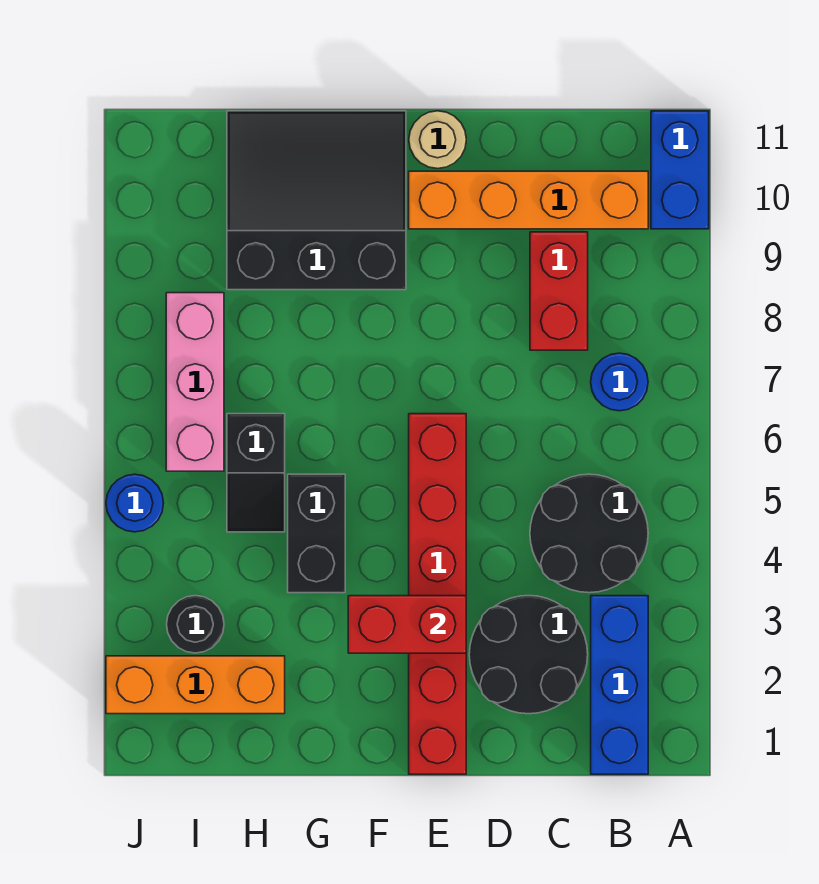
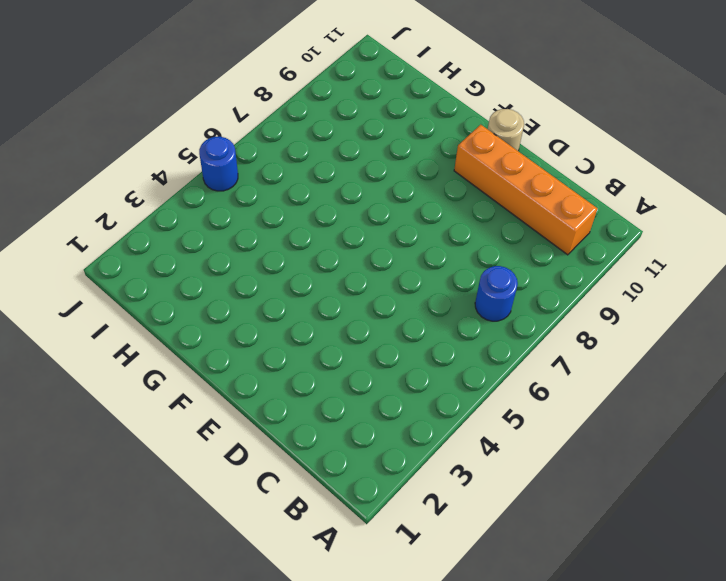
none -> blue 1x2 brick [651,111,709,229]
none -> blue 1x3 brick [591,596,648,774]
none -> black 2x2 round brick [530,474,648,593]

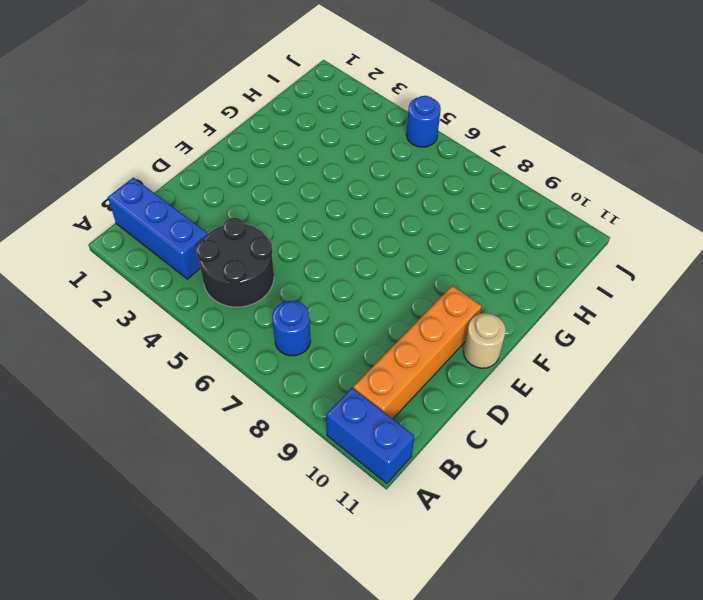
none -> black 2x2 round brick [469,596,588,714]
none -> red 1x2 brick [530,232,588,350]
none -> red 1x6 brick [409,414,466,774]

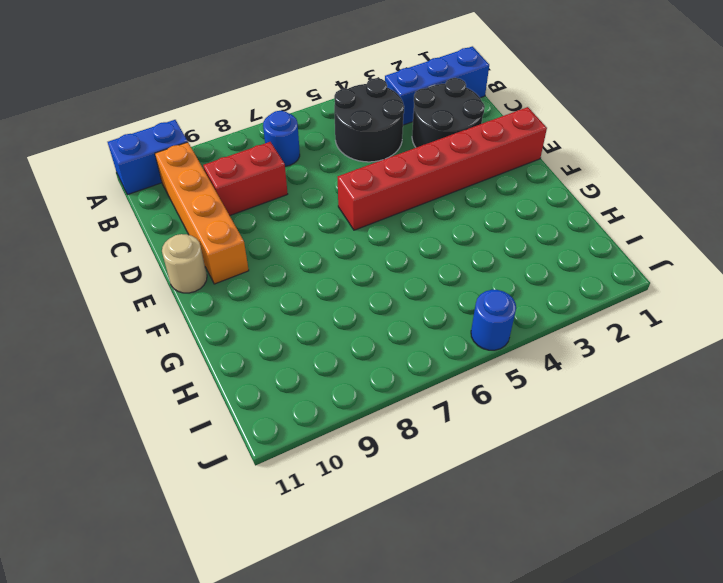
none -> black 3x3 slope [227,111,406,290]
none -> black 1x2 brick [288,474,345,593]
none -> orange 1x3 brick [106,656,285,714]

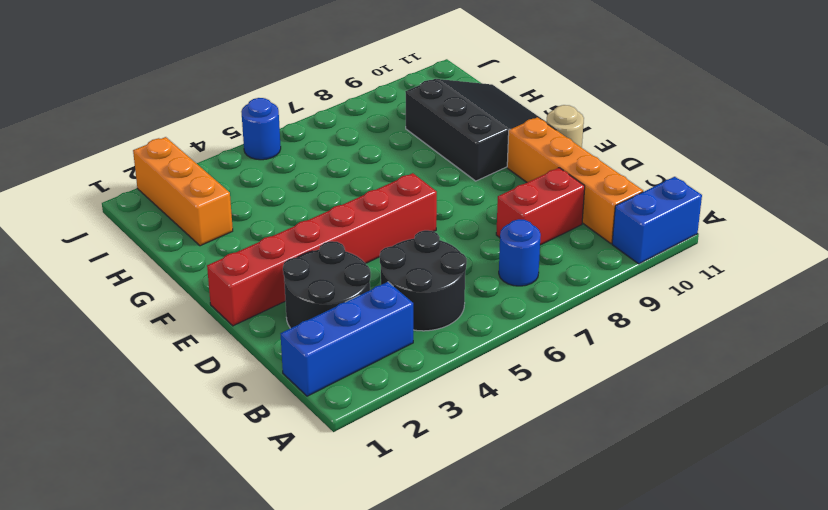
none -> black 1x2 brick [288,474,345,593]
none -> black 1x2 slope [227,414,285,532]
none -> black 1x1 round brick [167,596,224,653]

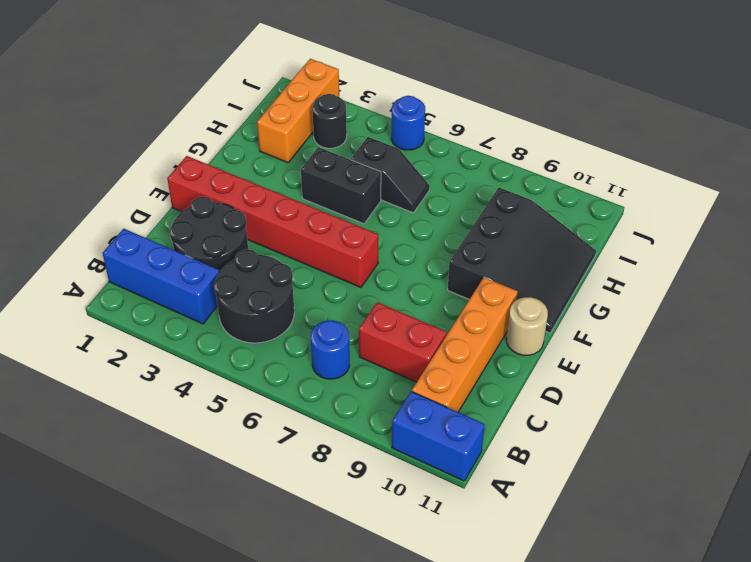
black 1x2 slope [351,137,430,213] -> black 1x2 slope turned to [227,414,285,532]
none -> pink 1x3 brick [166,293,224,471]
none -> red 1x2 brick [348,596,466,653]

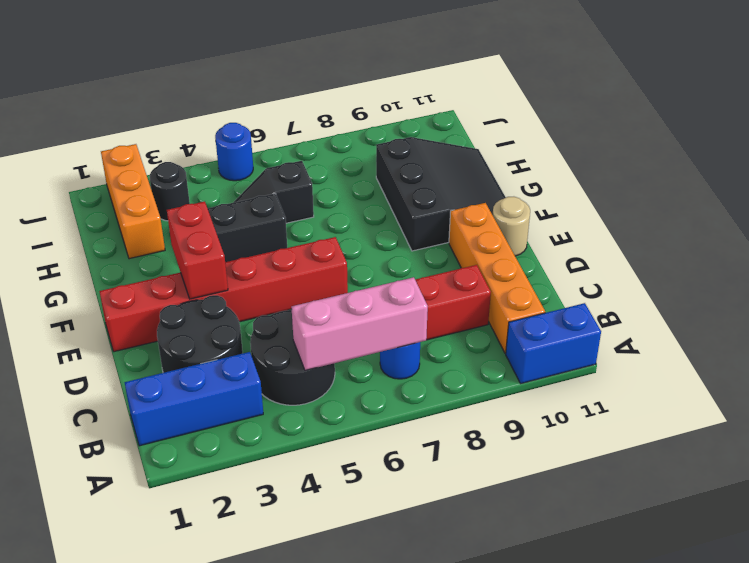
pink 1x3 brick [291,277,428,370] -> pink 1x3 brick moved to [166,293,224,471]

